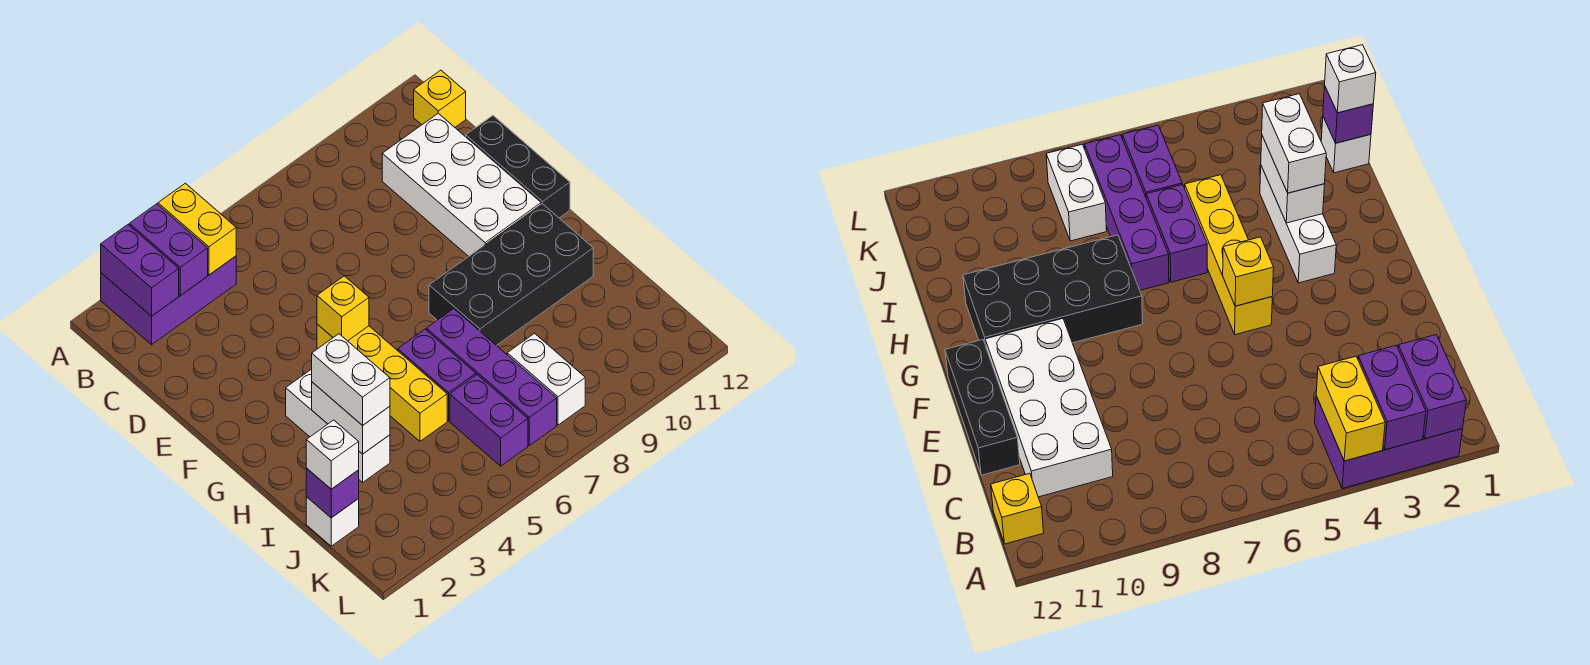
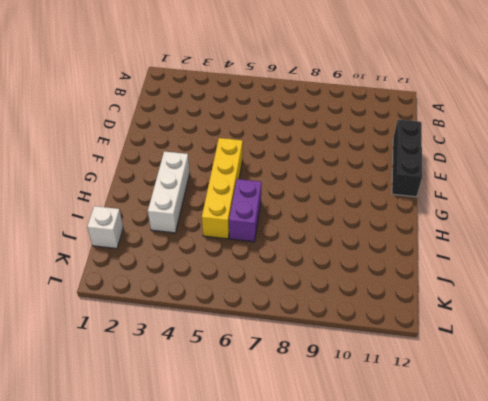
none -> purple 2x3 brick [101,256,236,345]
none -> yellow 1x1 brick [414,70,466,127]
none -> white 2x4 brick [382,113,541,256]

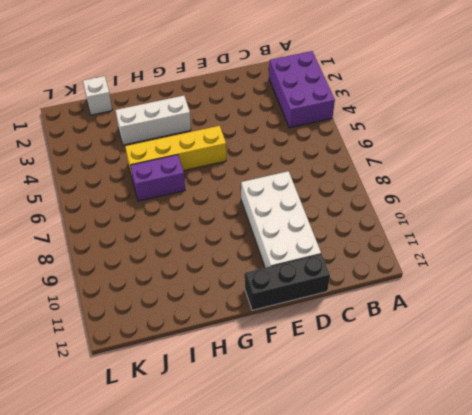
white 2x4 brick [241,171,321,268] -> white 2x4 brick turned to [382,113,541,256]
none -> yellow 1x1 brick [414,70,466,127]
none -> black 2x4 brick [429,204,593,346]
none -> purple 1x4 brick [426,309,557,446]

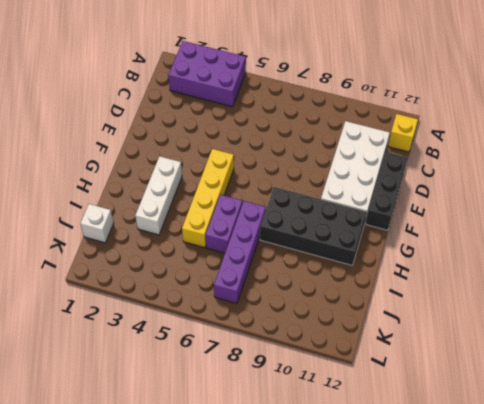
none -> purple 1x2 brick [450,375,528,466]
none -> white 1x2 brick [507,333,585,425]
none -> purple 1x2 brick [101,225,179,316]

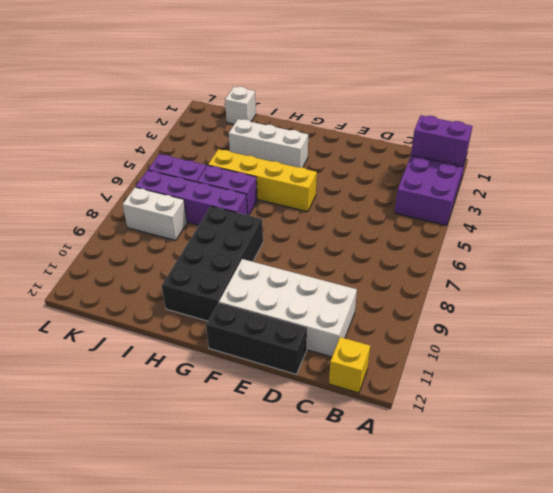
none -> purple 1x2 brick [129,204,208,296]
none -> yellow 1x2 brick [158,183,236,275]
none -> yellow 1x1 brick [317,276,369,341]

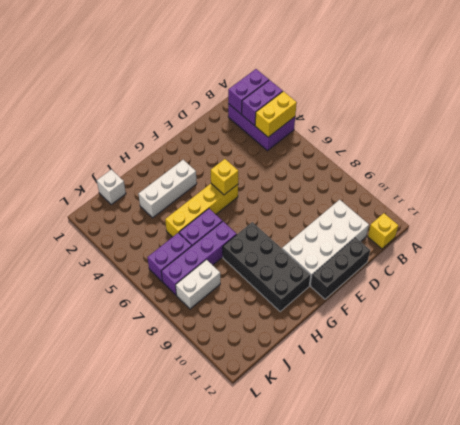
none -> white 1x2 brick [312,382,390,454]
none -> purple 1x1 brick [306,468,359,518]
none -> white 1x2 brick [312,334,390,426]

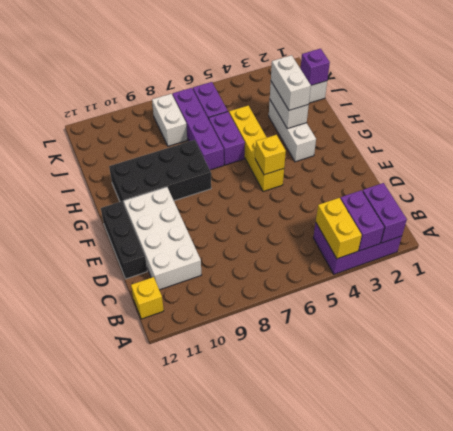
none -> white 1x1 brick [306,420,359,489]

